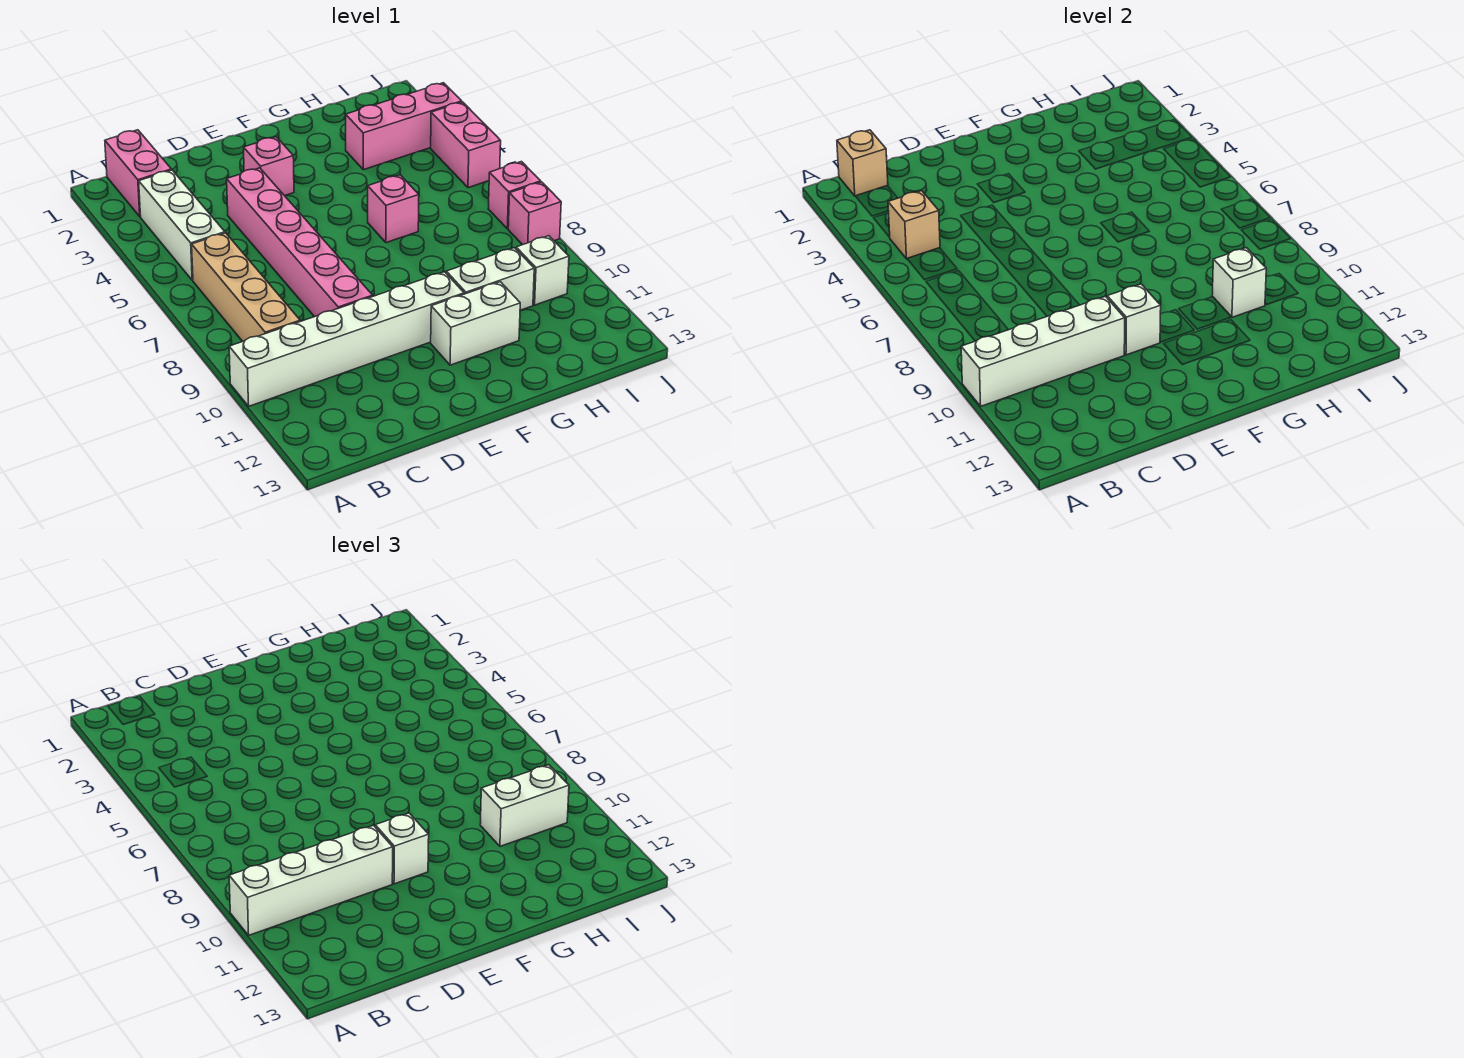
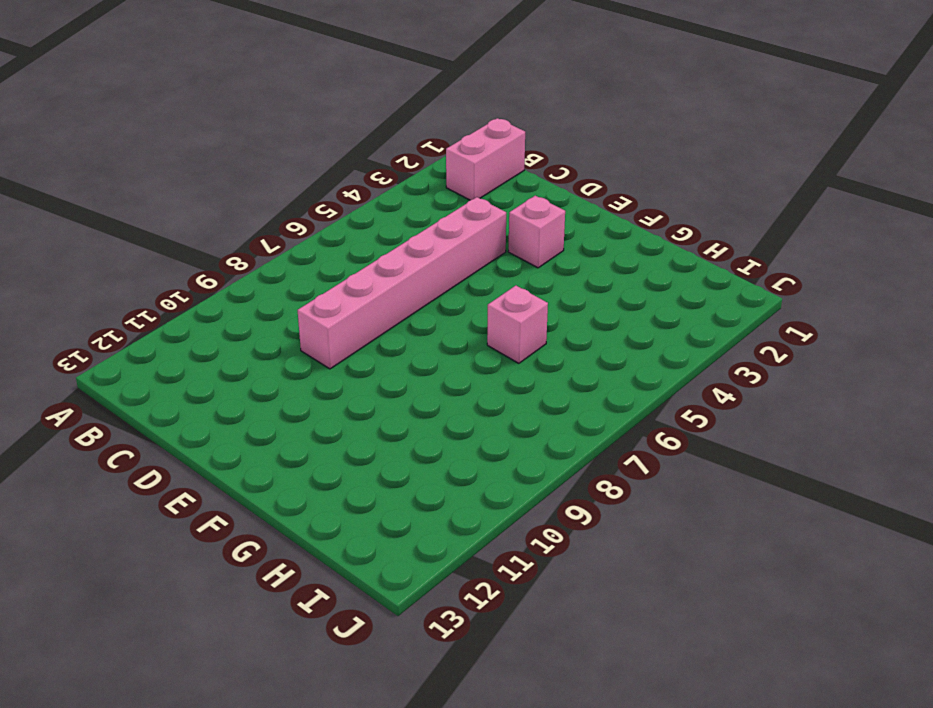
none -> white 1x6 brick [229,272,464,406]
none -> white 1x3 brick [139,170,225,280]
none -> tan 1x4 brick [192,233,300,341]

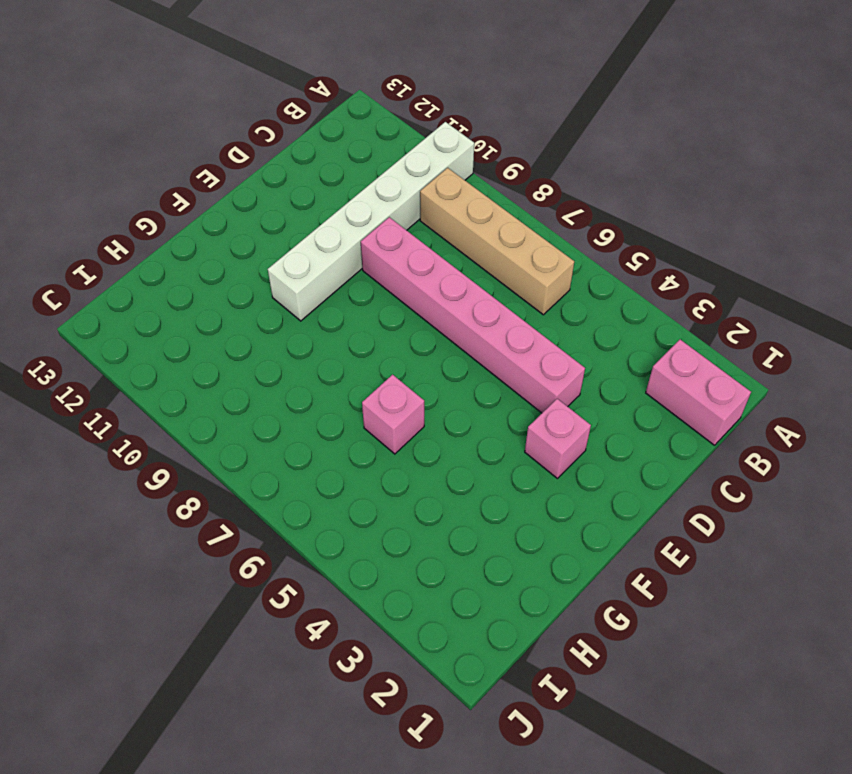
none -> white 1x3 brick [139,170,225,280]
none -> white 1x2 brick [431,282,520,365]
none -> white 1x2 brick [446,248,534,310]

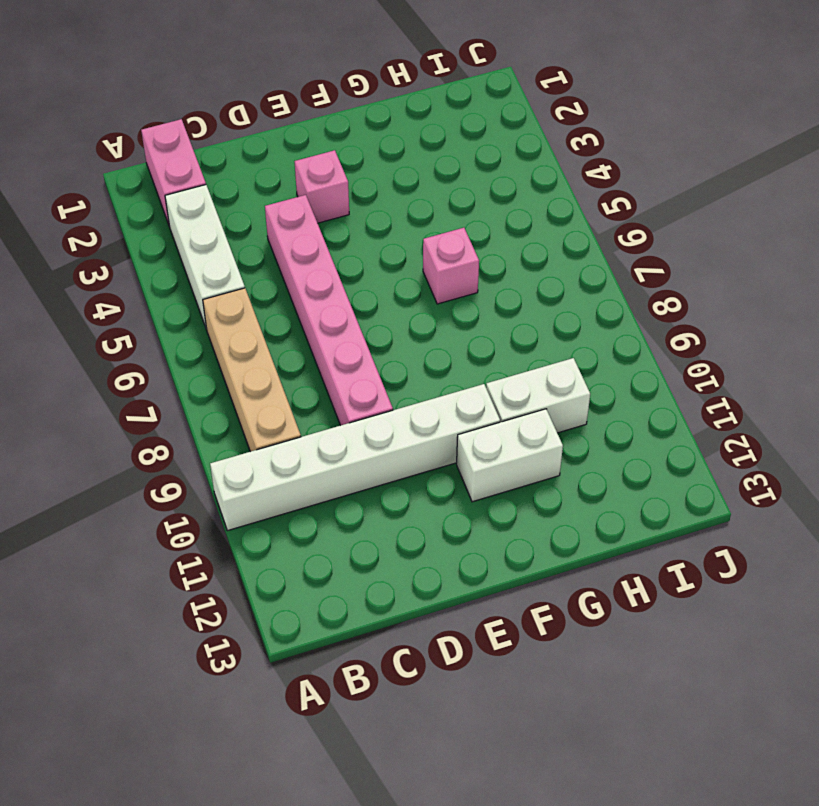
none -> pink 1x3 brick [346,83,462,170]
none -> white 1x1 brick [516,236,569,305]
none -> pink 1x2 brick [431,102,501,188]

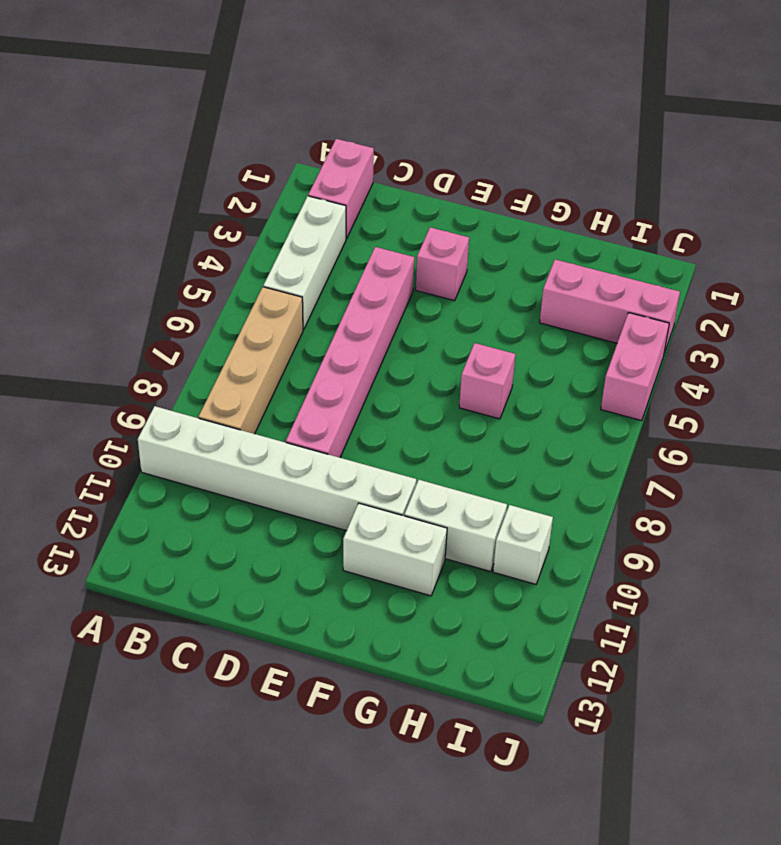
none -> pink 1x1 brick [488,162,541,229]
none -> pink 1x1 brick [508,182,561,245]
none -> white 1x4 brick [961,296,1125,406]

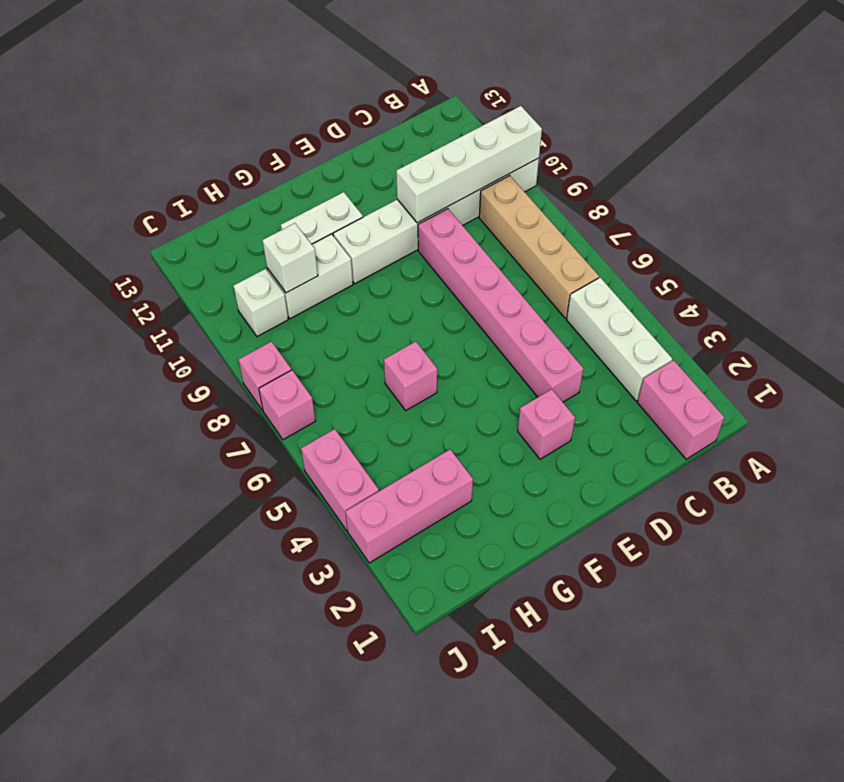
none -> tan 1x1 brick [837,130,888,196]
none -> tan 1x1 brick [888,191,940,259]
none -> white 1x1 brick [1107,284,1161,355]

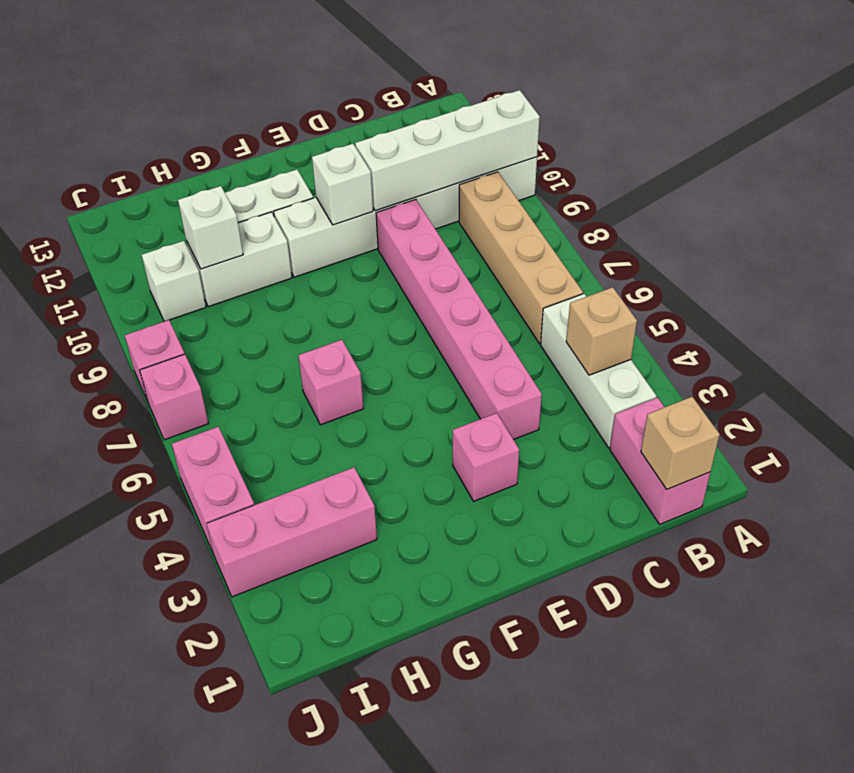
none -> white 1x4 brick [229,825,393,935]
none -> white 1x1 brick [375,813,429,884]
none -> white 1x2 brick [480,765,569,846]

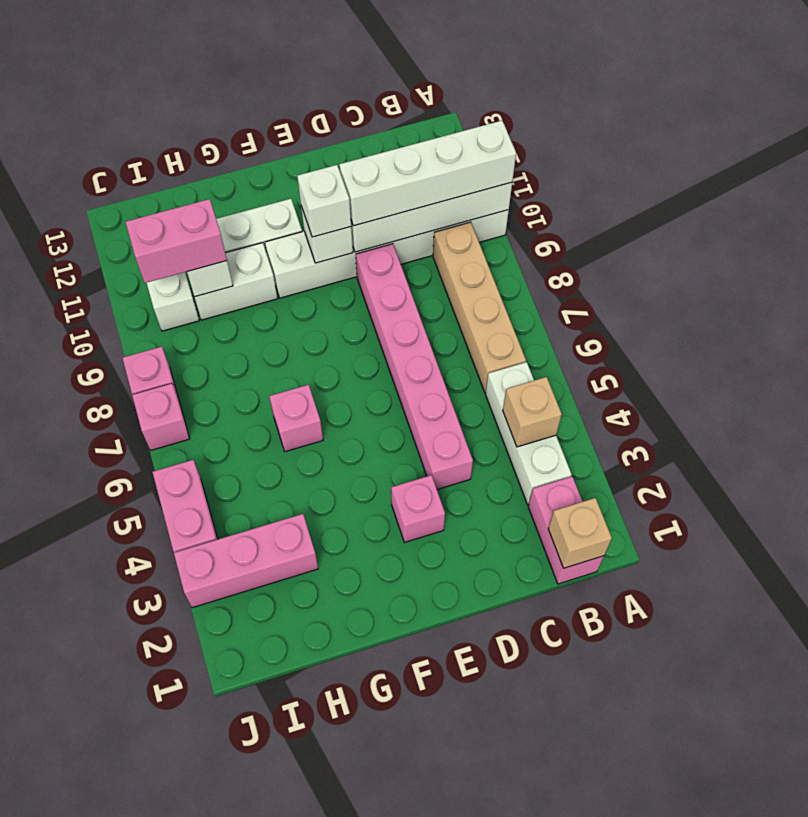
pink 1x2 brick [126,199,227,283] -> white 1x2 brick [480,765,569,846]

